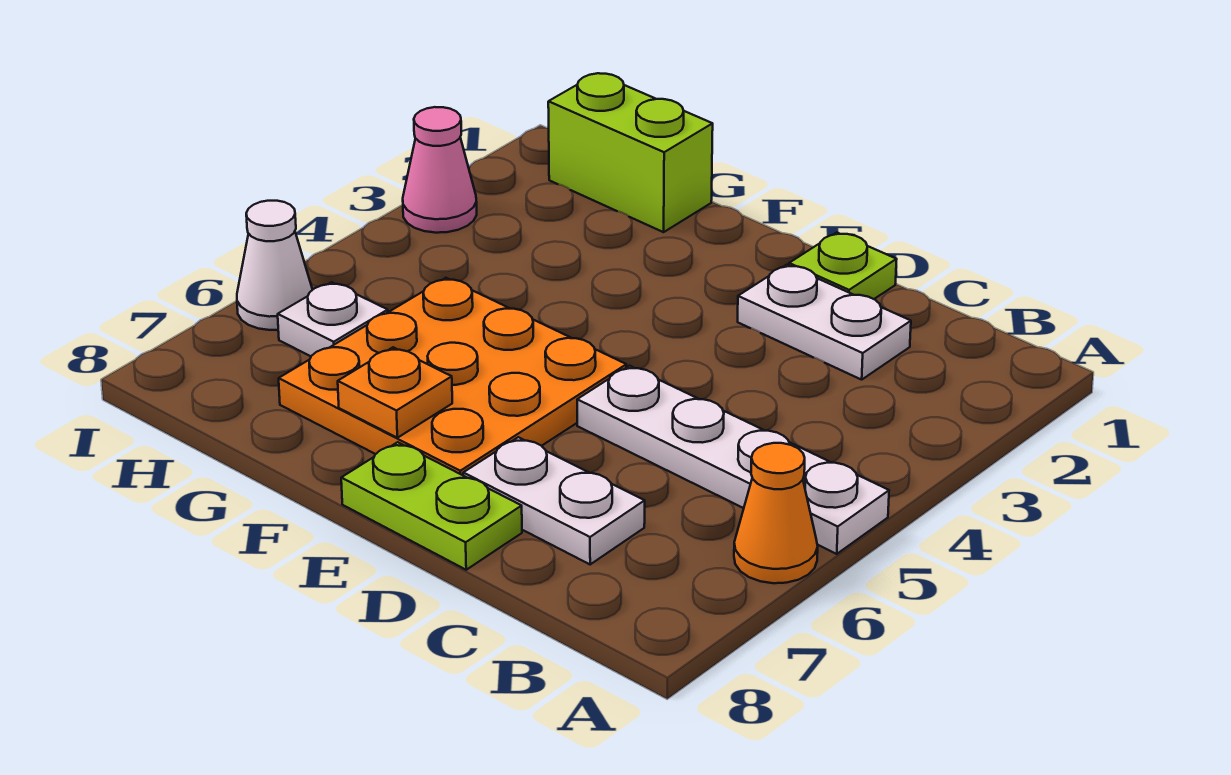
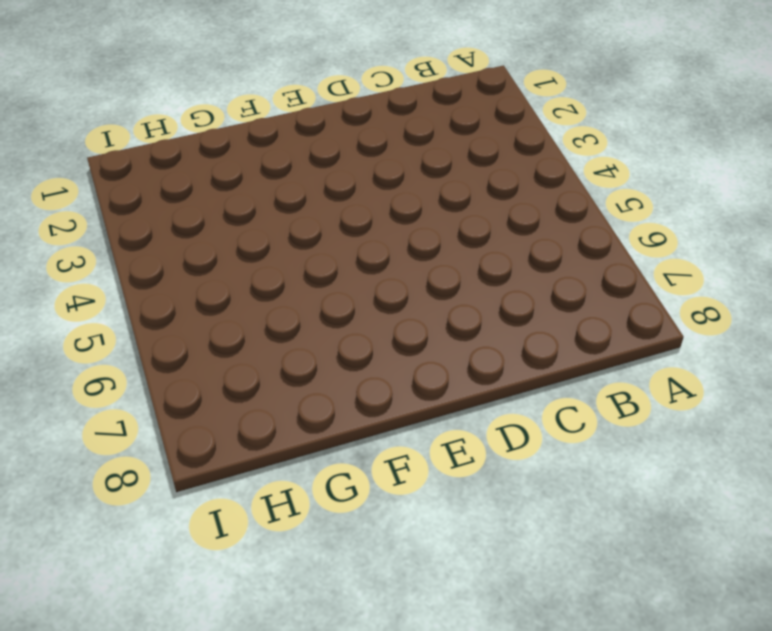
none -> white 1x4 plate [577,366,889,554]
none -> orange 1x1 cone [734,443,818,583]
none -> white 1x2 plate [738,265,911,380]

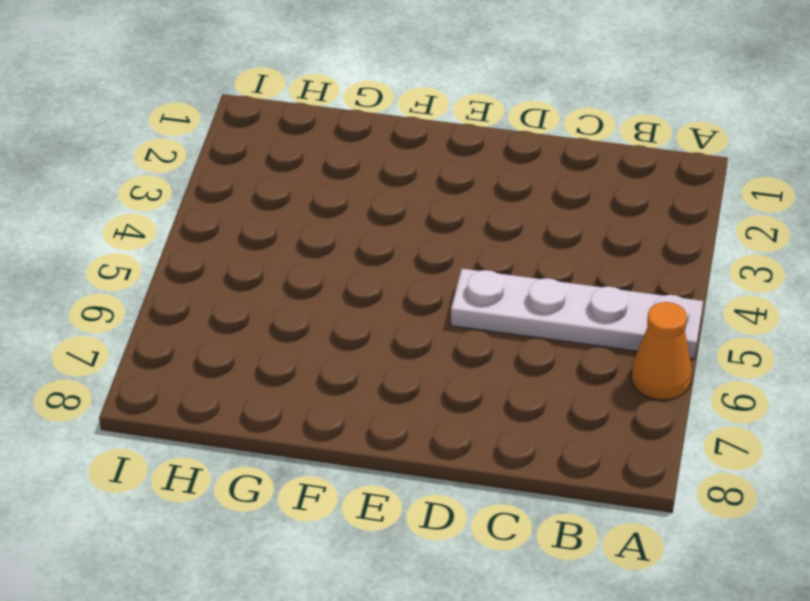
none -> white 1x2 plate [738,265,911,380]
none -> white 1x2 plate [463,437,645,564]
none -> lime 1x1 plate [789,233,897,299]

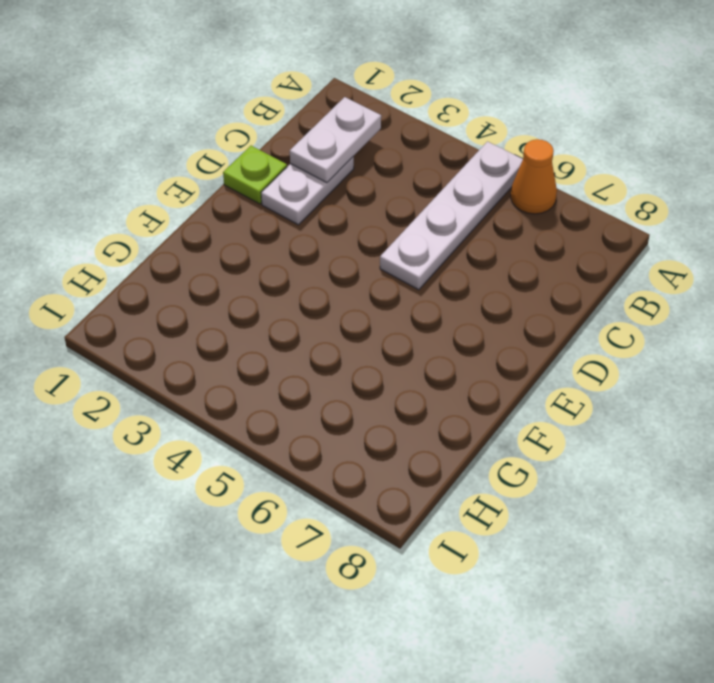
white 1x2 plate [290,97,381,183] -> white 1x2 plate moved to [463,437,645,564]
none -> lime 1x2 plate [341,442,522,570]
none -> orange 3x3 plate [279,278,626,475]
none -> lime 1x2 brick [548,73,713,232]

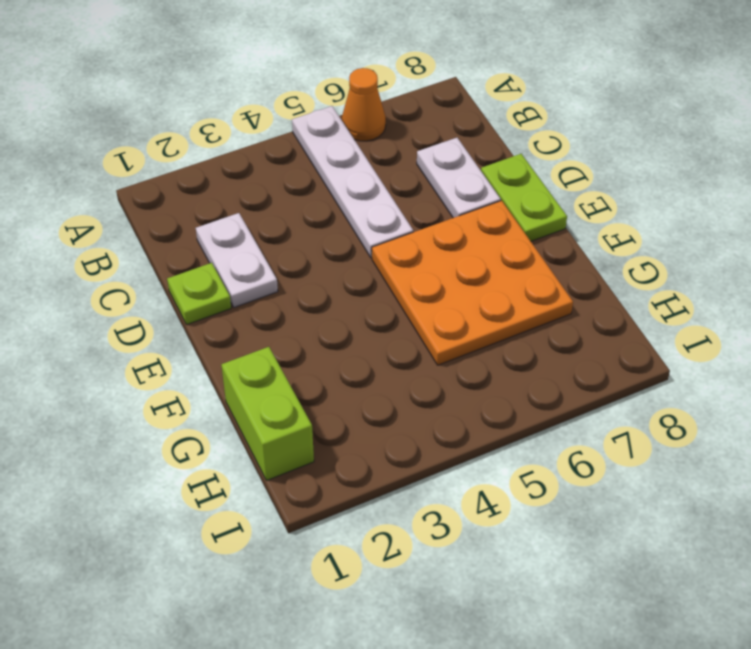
none -> white 1x1 plate [278,282,388,356]
none -> pink 1x1 cone [403,107,477,233]
none -> white 1x1 cone [237,201,313,330]

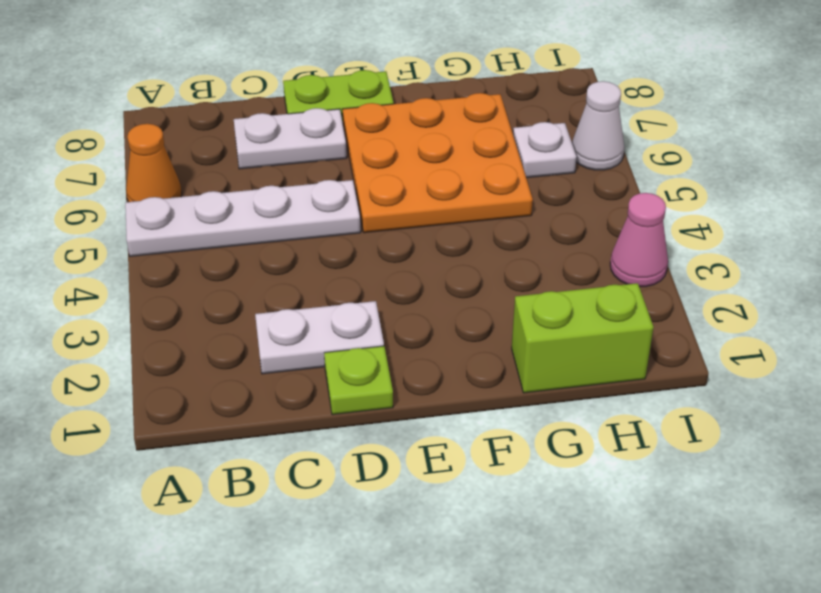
none -> orange 1x1 plate [338,347,452,438]

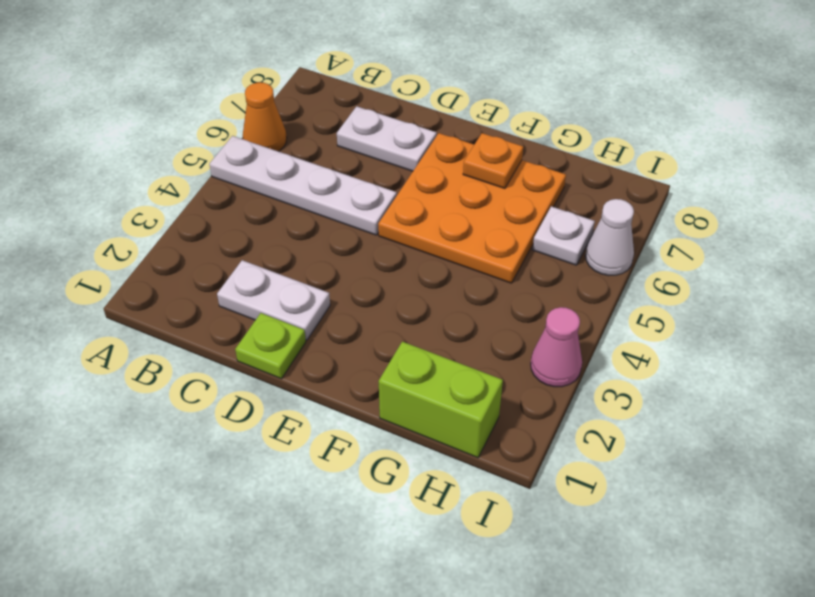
none -> lime 1x2 plate [341,442,522,570]

